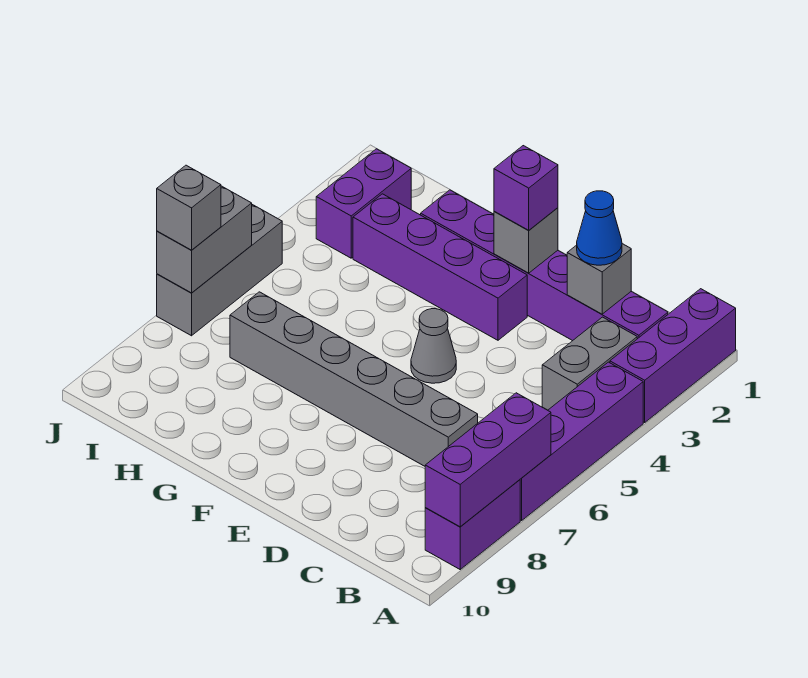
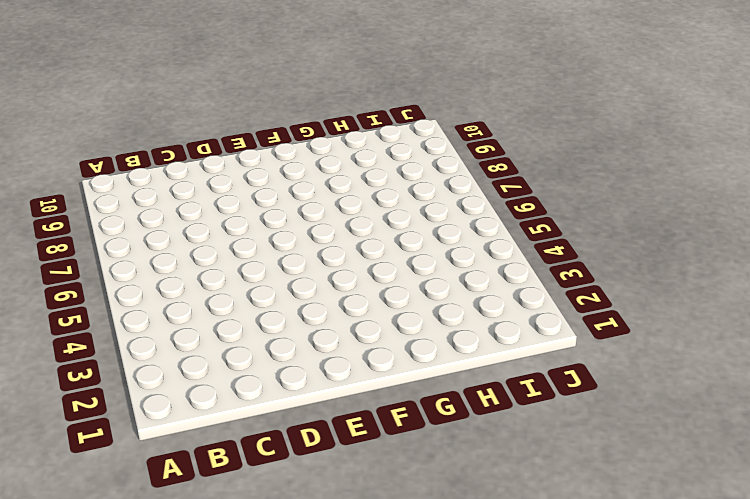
none -> purple 1x3 brick [610,289,736,422]
none -> purple 1x4 brick [520,362,643,520]
none -> purple 1x2 brick [425,480,520,569]

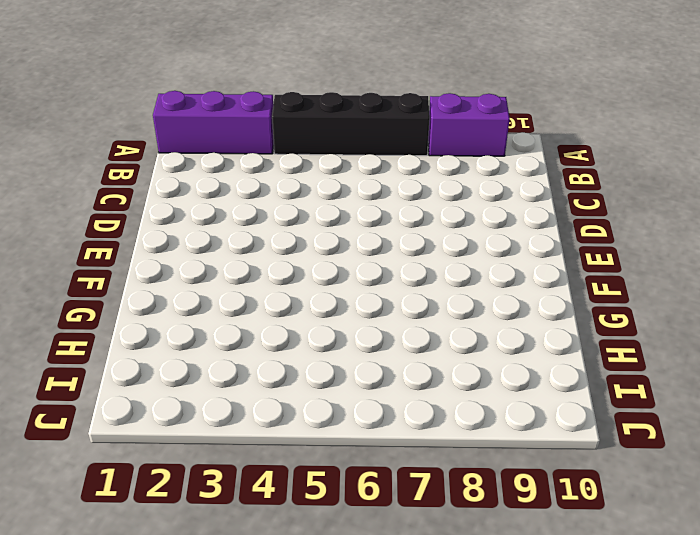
black 1x4 brick [272,92,430,156] -> purple 1x4 brick [520,362,643,520]
none -> purple 1x6 brick [421,190,668,341]
none -> grey 1x2 brick [542,317,637,410]
none -> grey 1x6 brick [230,292,478,466]

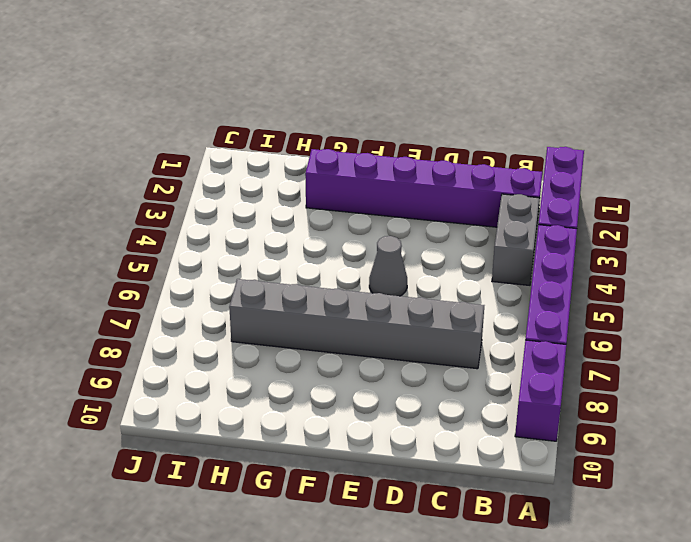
none -> purple 1x4 brick [353,194,527,340]
none -> purple 1x2 brick [316,149,411,258]
none -> grey 1x3 brick [157,205,282,336]

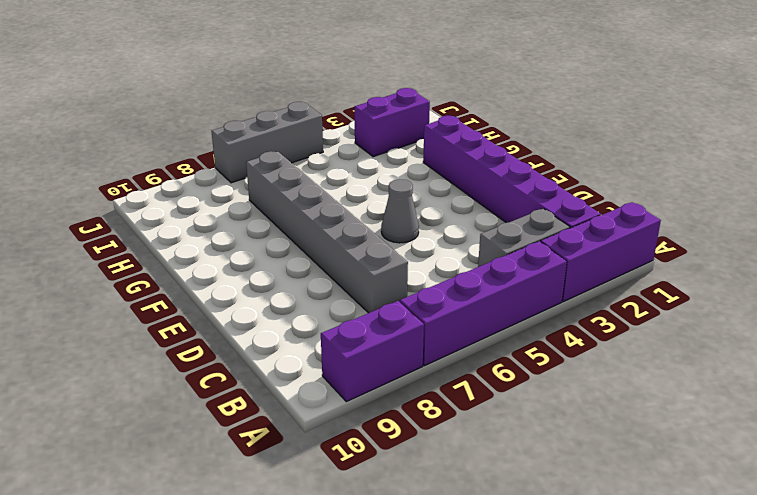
none -> purple 1x4 brick [353,194,527,340]
none -> purple 1x3 brick [425,393,551,527]
none -> grey 1x1 brick [567,244,631,314]

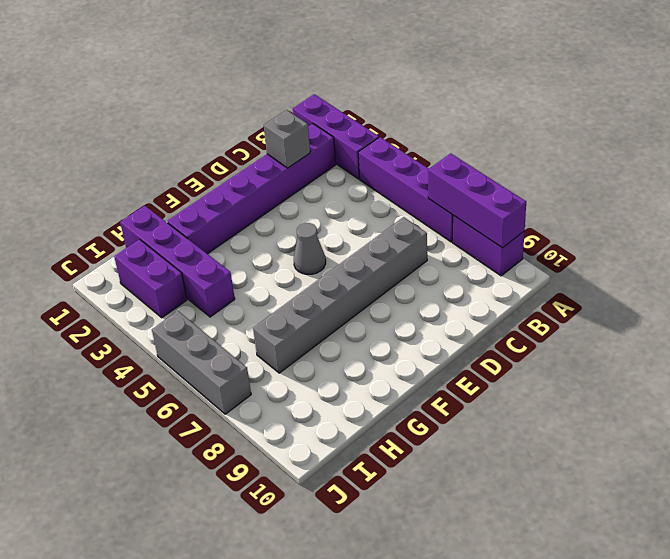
purple 1x4 brick [120,206,235,317] -> purple 1x4 brick turned to [353,194,527,340]
none -> grey 1x2 brick [542,317,637,410]
none -> grey 1x1 brick [494,208,558,273]
none -> grey 1x2 brick [157,186,252,293]

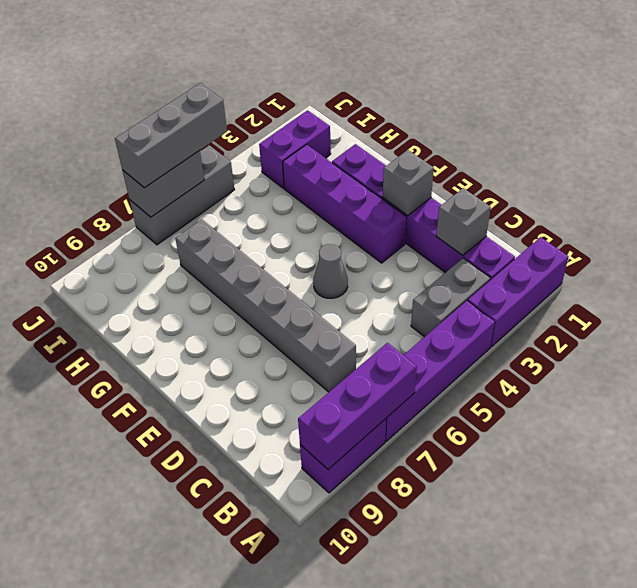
grey 1x3 brick [115,83,227,188] -> grey 1x1 brick [157,165,221,250]
none -> blue 1x1 cone [577,191,622,265]
none -> purple 1x1 brick [494,146,558,230]

